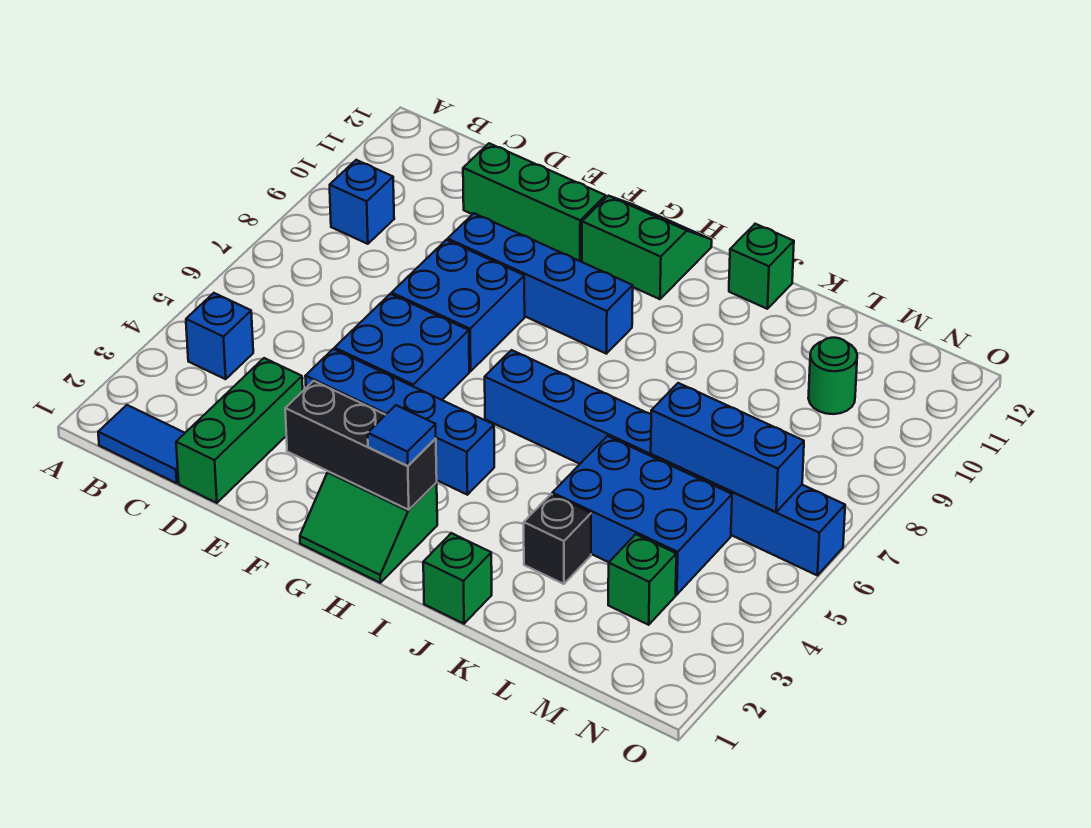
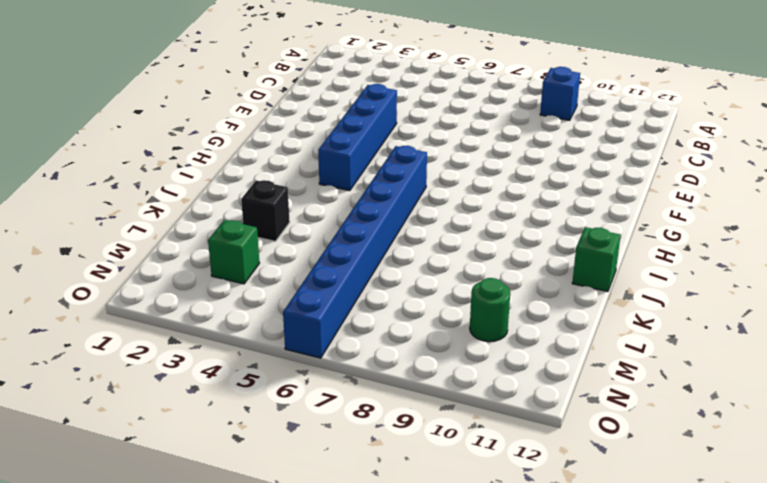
none -> blue 1x2 tile [98,405,185,483]
none -> blue 1x1 brick [186,293,253,379]
none -> green 1x3 brick [176,358,303,503]

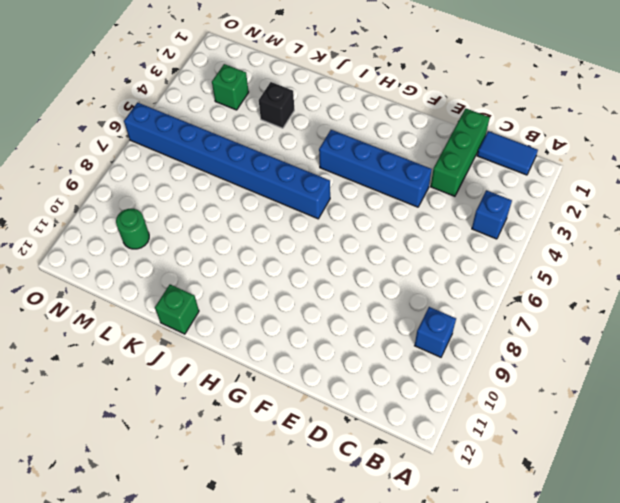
none -> green 1x3 brick [463,143,606,262]
none -> blue 2x2 brick [334,294,469,400]
none -> blue 2x2 brick [392,240,525,371]

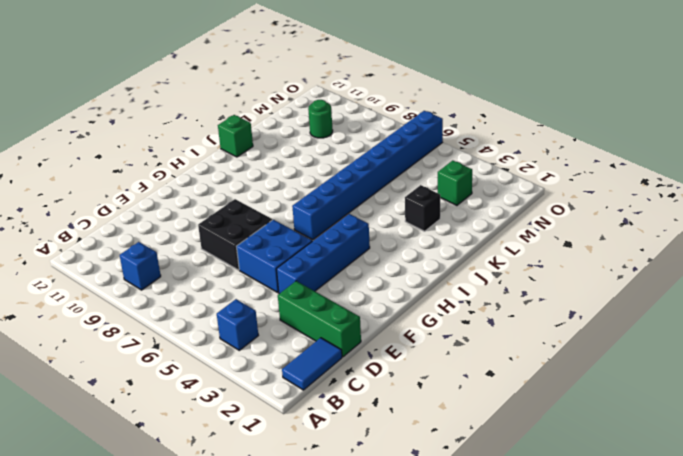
black 2x2 brick [198,199,272,270] -> blue 2x2 brick [392,240,525,371]
none -> green 1x3 brick [463,143,606,262]
none -> blue 1x4 brick [448,213,633,354]
none -> green 2x2 slope [300,471,437,583]

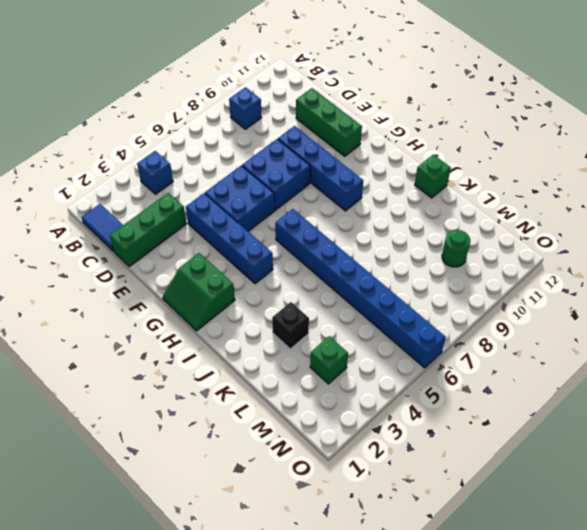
none -> green 2x2 slope [582,196,712,299]
none -> green 1x1 brick [423,533,492,624]
none -> blue 2x3 brick [552,436,732,595]

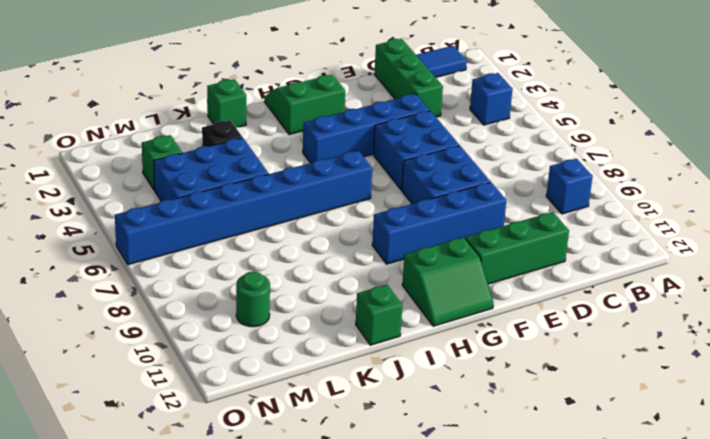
none -> black 1x3 brick [285,381,437,510]
none -> blue 1x3 brick [651,383,804,512]
none -> blue 1x1 tile [368,405,436,466]

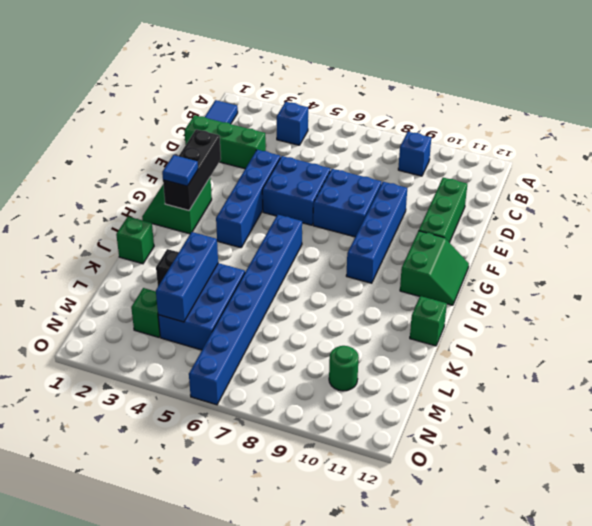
blue 1x3 brick [156,232,218,322] -> blue 1x3 brick moved to [651,383,804,512]

